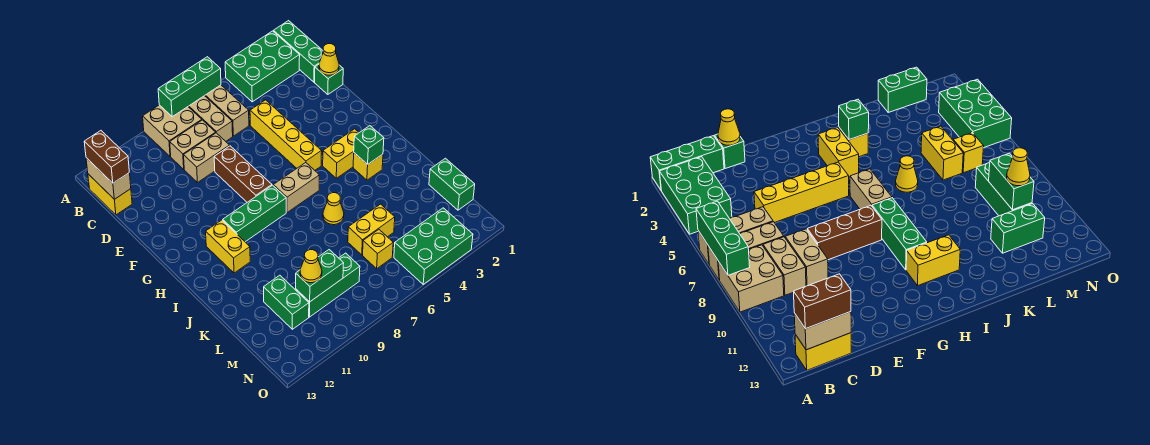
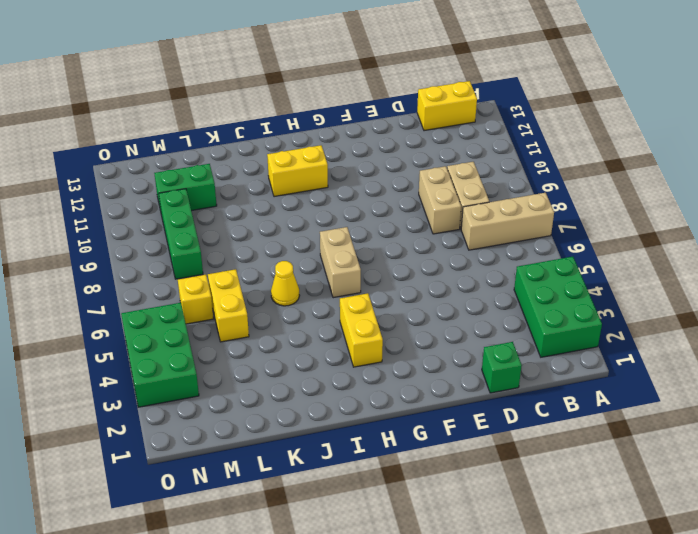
none -> green 1x3 brick [273,21,323,82]
none -> tan 1x3 brick [205,85,249,136]
none -> tan 2x2 brick [143,105,202,157]
none -> yellow 1x4 brick [250,100,322,170]

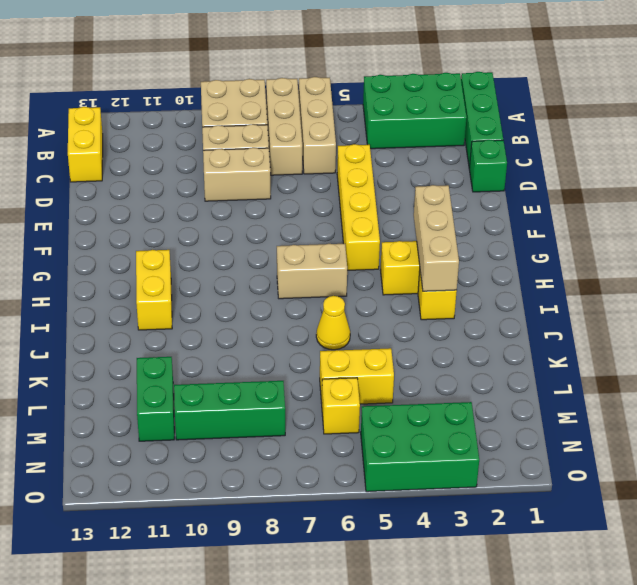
tan 1x3 brick [414,185,459,291] -> green 1x1 brick [354,126,384,164]
none -> brown 1x3 brick [214,146,272,202]
none -> green 1x3 brick [223,185,286,242]
none -> green 1x2 brick [429,158,475,210]
none -> green 1x3 brick [158,57,221,117]

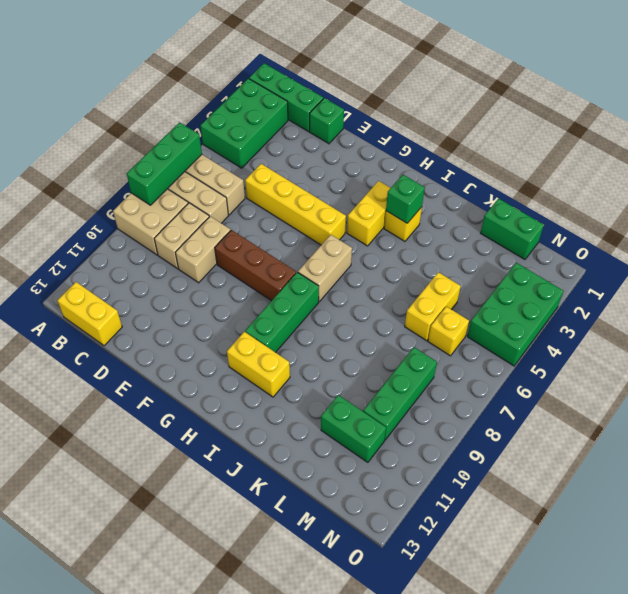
none -> yellow 1x1 cone [323,193,344,225]
none -> tan 1x2 brick [86,158,131,199]
none -> yellow 1x1 cone [319,44,339,75]
none -> green 1x2 brick [296,250,344,302]

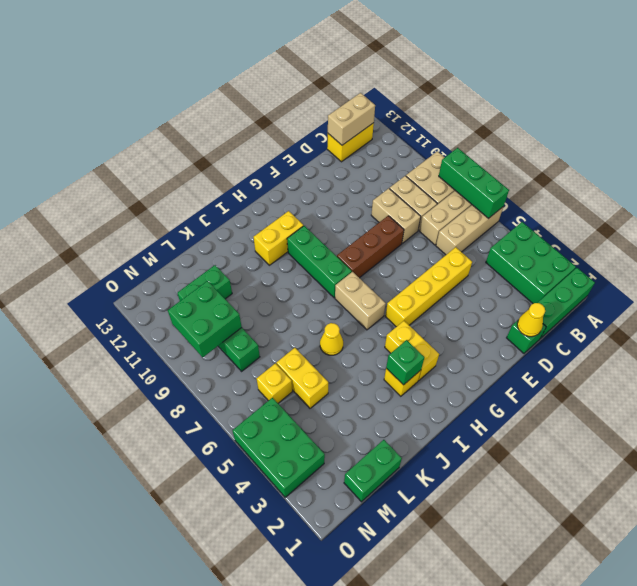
green 2x2 brick [168,281,242,357] -> green 1x2 brick [296,250,344,302]
none -> brown 1x2 brick [84,131,129,183]
none -> yellow 1x1 cone [300,250,322,283]

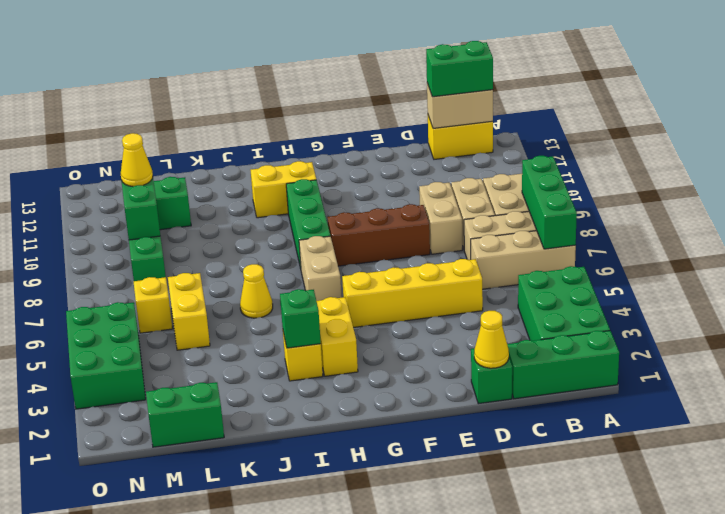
green 1x2 brick [426,41,493,97] -> brown 1x2 brick [84,131,129,183]

